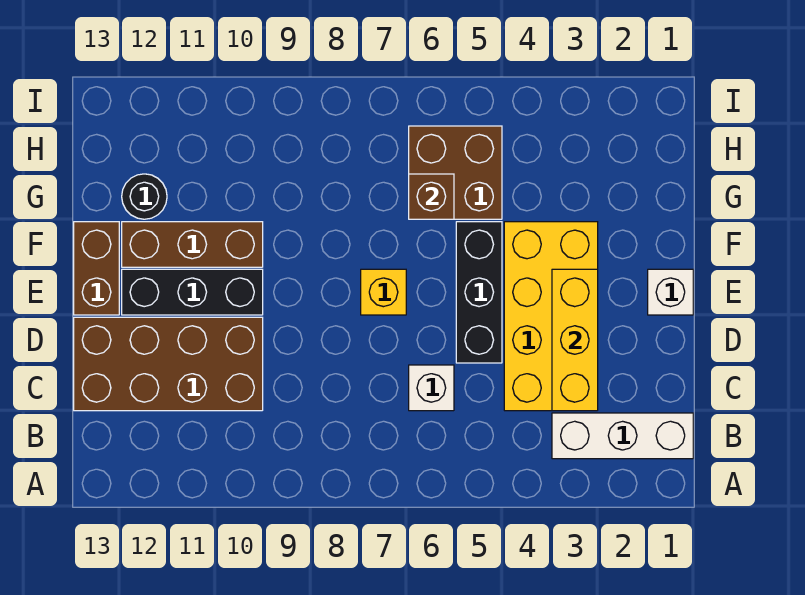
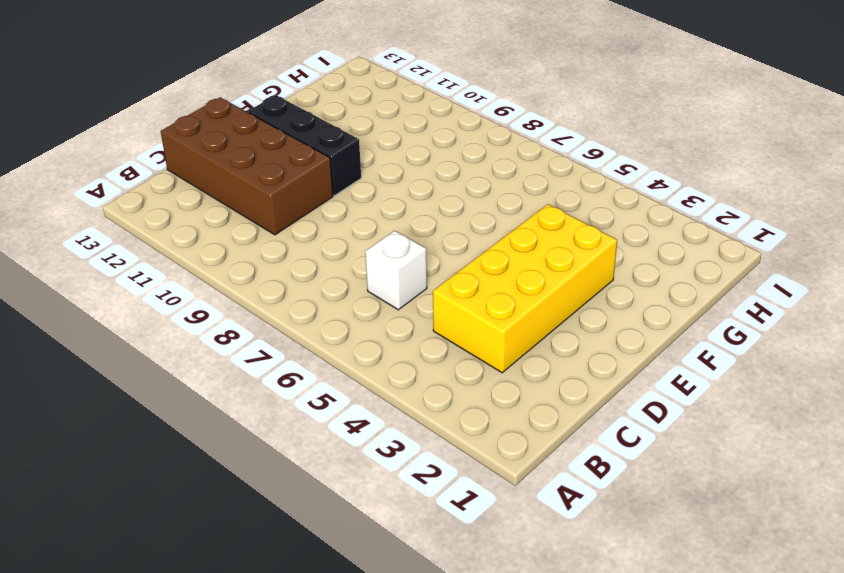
none -> white 1x3 brick [552,413,693,459]
none -> black 1x3 brick [456,222,502,363]
none -> white 1x1 brick [648,269,693,315]

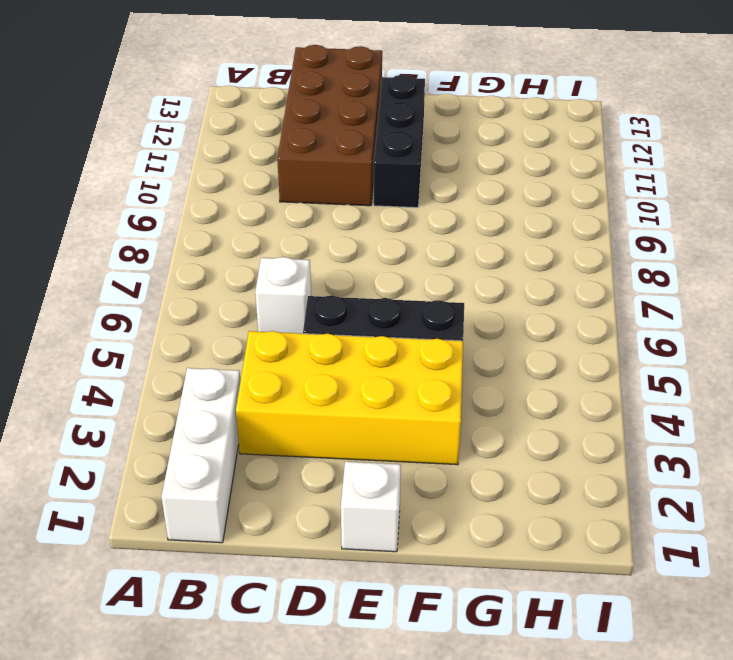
none -> yellow 1x1 brick [361,269,406,315]
none -> brown 1x2 brick [74,222,119,315]
none -> brown 1x3 brick [122,222,263,267]

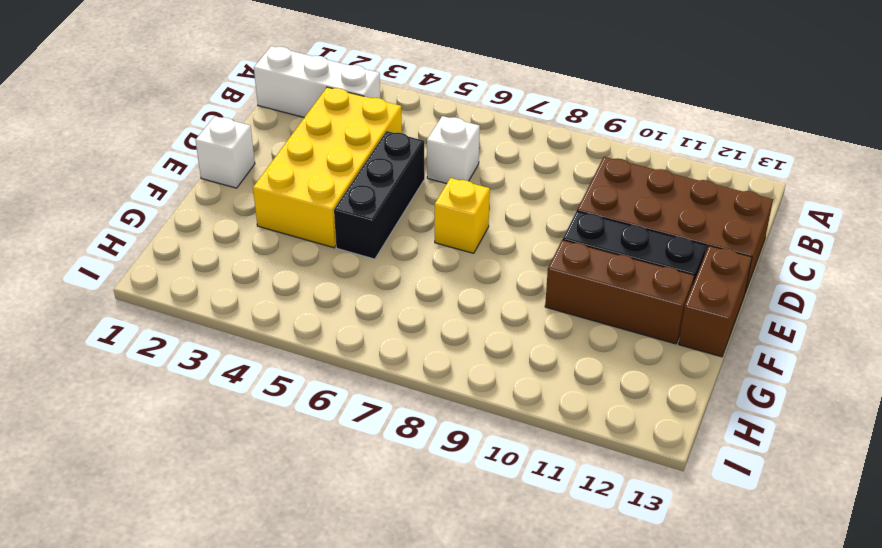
none -> brown 2x2 brick [409,126,502,219]
none -> black 1x1 round brick [122,174,167,219]
none -> yellow 1x3 brick [552,269,598,411]

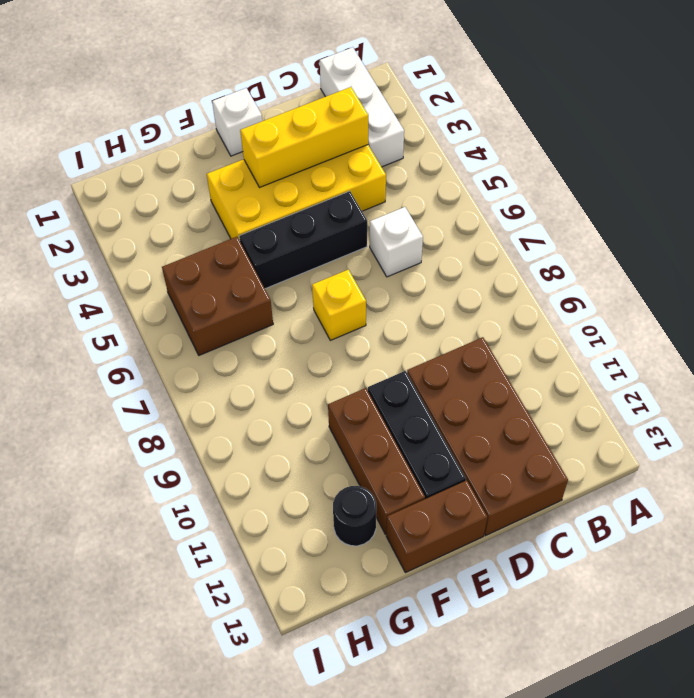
none -> brown 1x1 brick [409,174,454,219]

